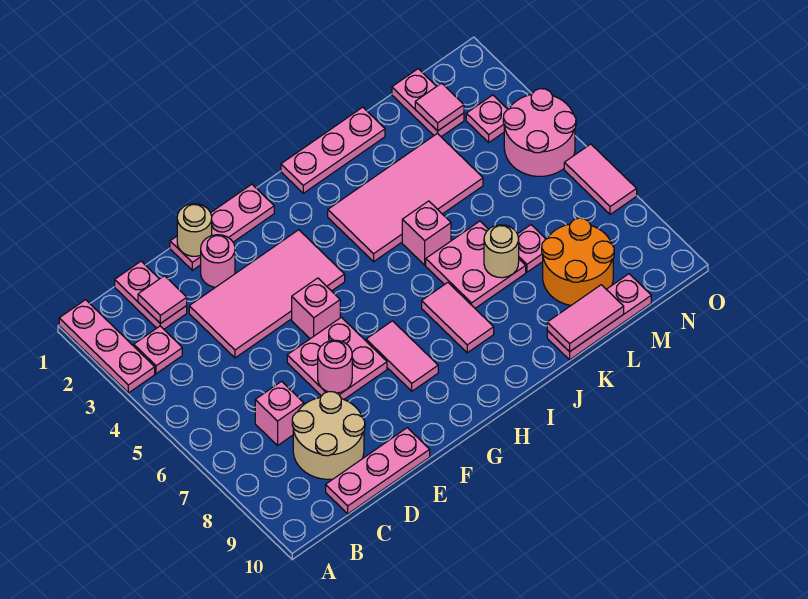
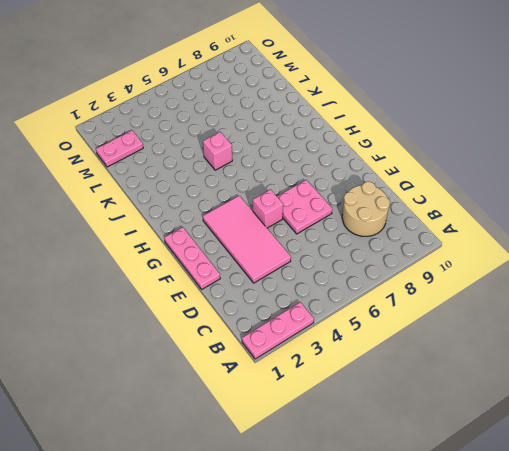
none -> pink 1x1 plate [134,326,182,374]
none -> pink 1x2 plate [115,261,187,329]
none -> pink 1x1 brick [255,381,304,445]
none -> pink 1x3 plate [326,428,430,514]

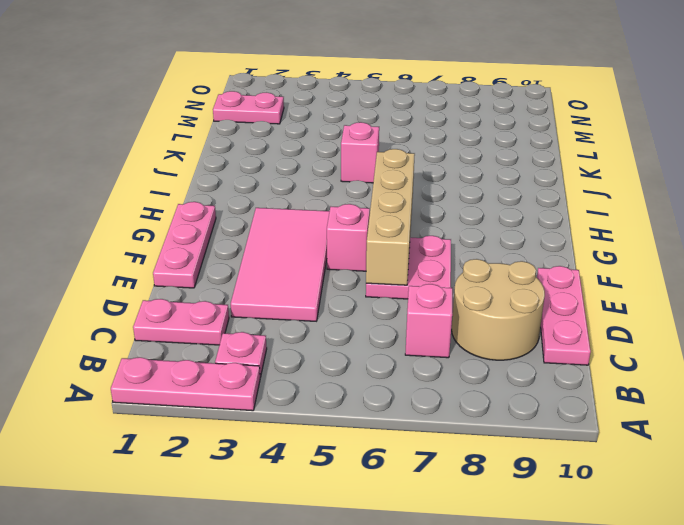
tan 1x4 brick [366,149,415,285] -> none
none -> pink 1x1 round brick [201,235,235,287]
none -> pink 1x2 tile [366,321,438,391]
none -> pink 1x3 plate [281,107,385,193]
none -> pink 2x4 tile [328,133,483,262]

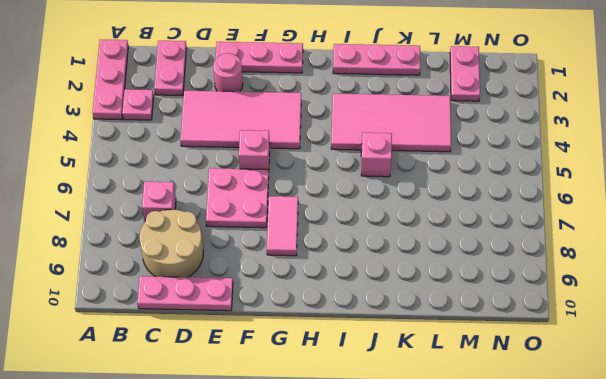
none -> pink 1x2 tile [422,283,494,353]
none -> pink 2x2 plate [426,221,526,308]
none -> pink 1x3 plate [547,274,651,360]
none -> pink 1x1 plate [518,225,546,272]

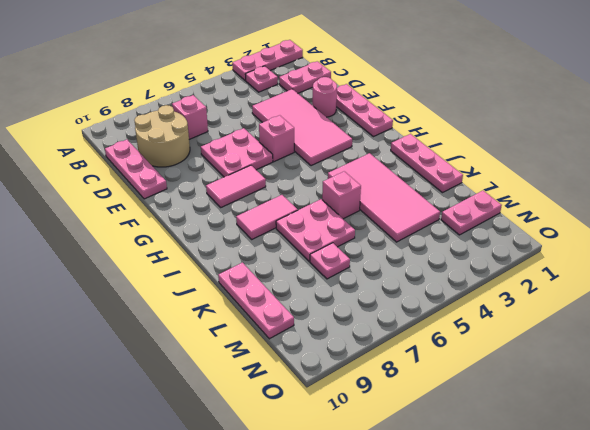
none -> orange 2x2 round brick [542,218,614,305]
none -> pink 1x1 plate [466,95,508,142]
none -> pink 2x2 round brick [503,89,576,176]
none -> pink 1x2 tile [564,144,637,214]

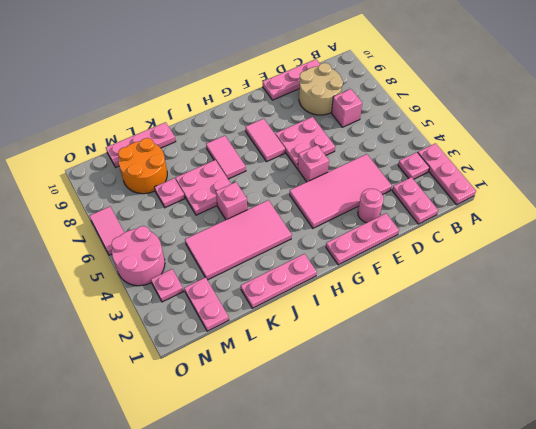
none -> pink 1x1 tile [138,276,187,324]
none -> tan 1x1 round brick [177,204,212,256]
none -> pink 1x1 round brick [318,340,352,393]
none -> tan 1x1 round brick [484,225,519,278]

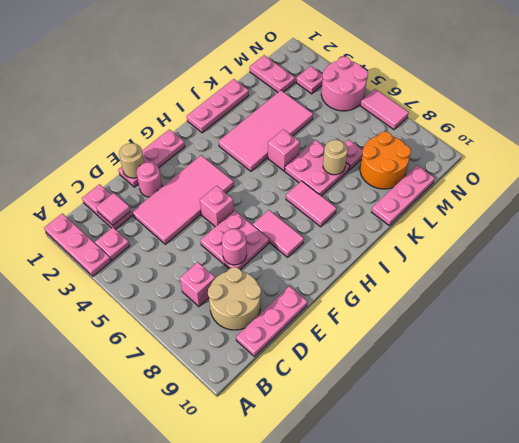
none -> pink 1x2 tile [547,285,624,352]
none -> pink 1x1 tile [415,83,464,131]

